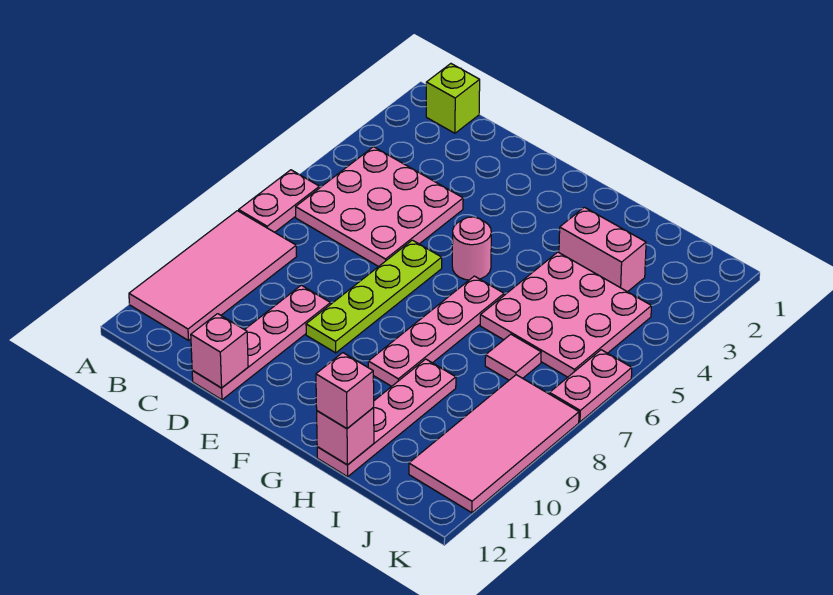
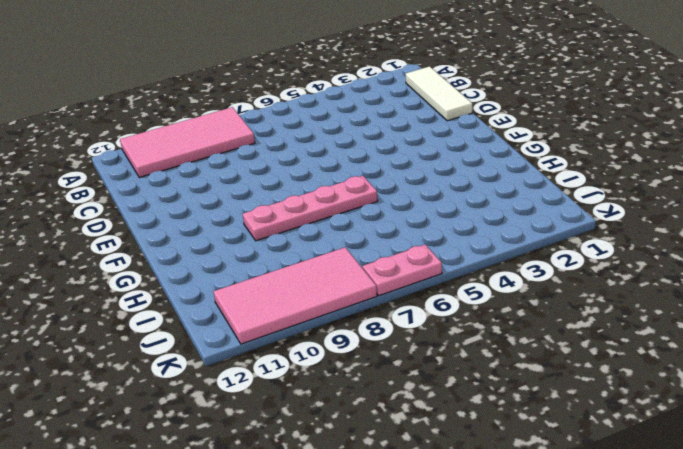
white 1x3 tile [406,66,472,121] -> lime 1x1 brick [426,64,480,133]
none -> pink 1x2 plate [239,170,319,232]
none -> pink 3x3 plate [296,147,463,267]
none -> pink 1x4 plate [192,285,331,400]

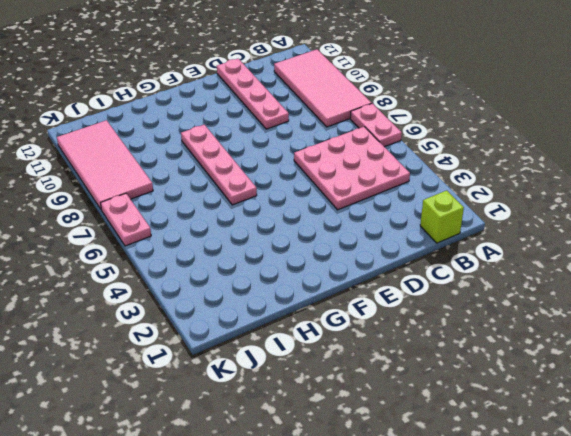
none -> lime 1x4 plate [306,240,442,353]
none -> pink 1x1 round brick [452,217,491,280]
none -> pink 1x2 brick [559,207,646,292]

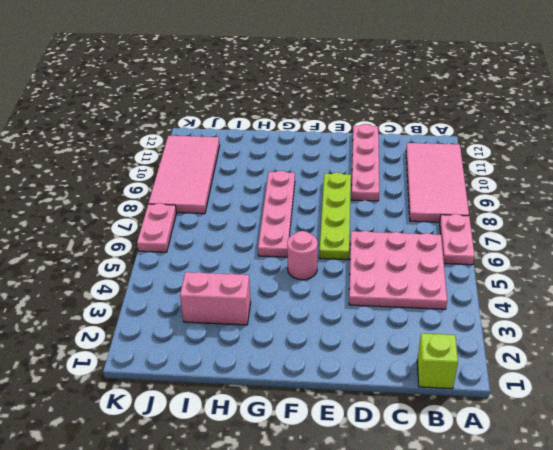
none -> pink 3x3 plate [480,252,651,377]
none -> pink 1x4 plate [317,359,456,477]
none -> pink 1x1 tile [485,334,541,380]

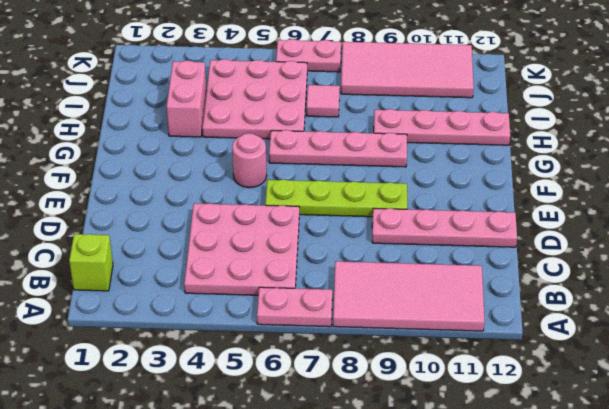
none -> pink 1x1 brick [191,314,248,388]
none -> pink 1x1 brick [317,408,374,465]
none -> pink 1x1 brick [316,353,374,429]

